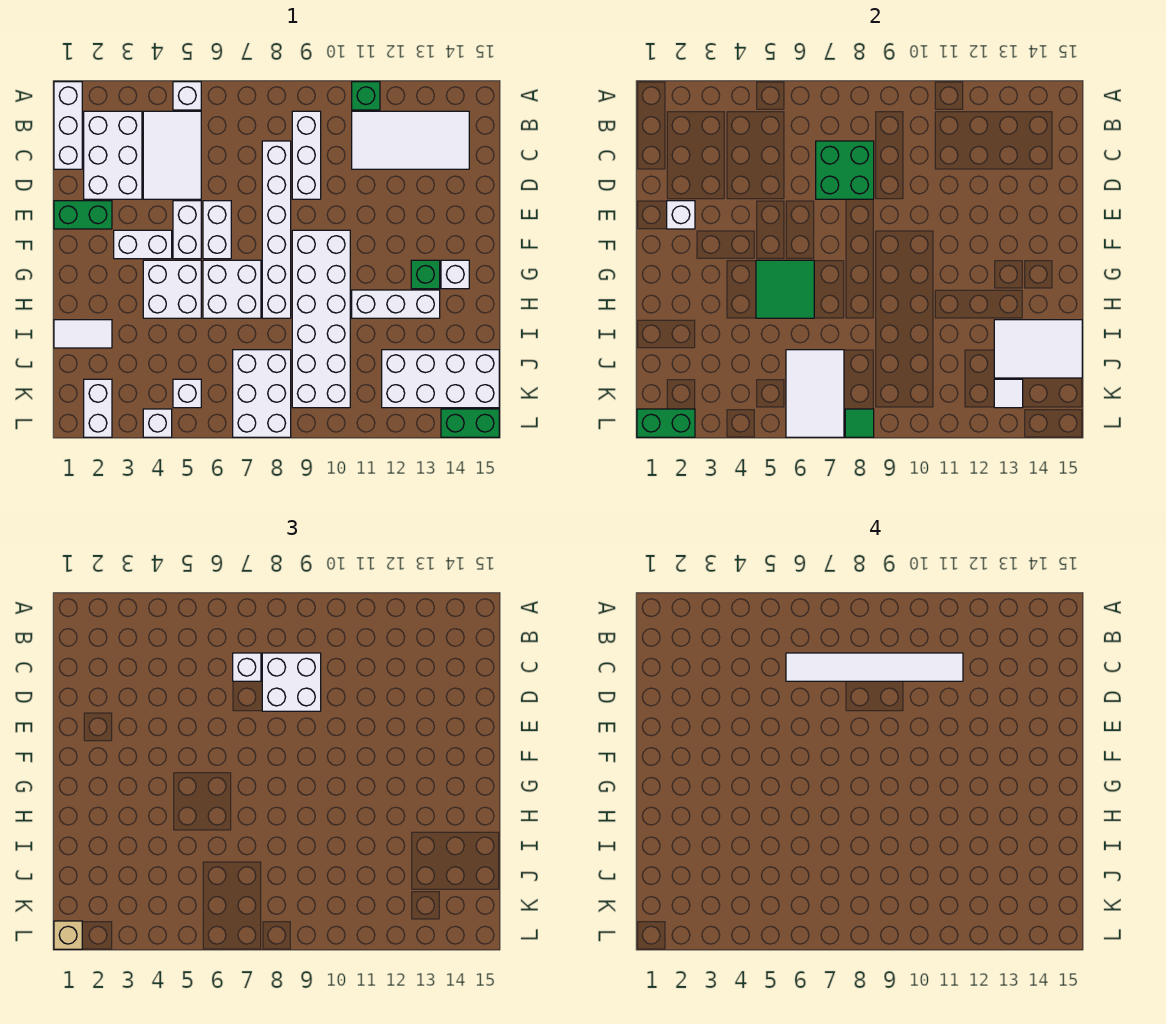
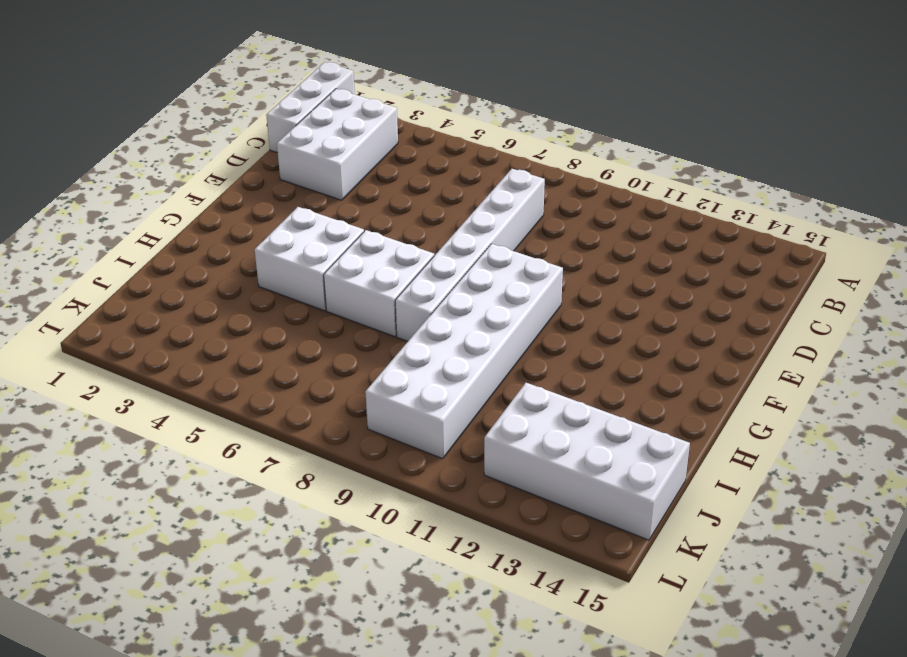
none -> white 1x1 brick [173,82,201,110]
none -> green 1x1 brick [352,82,380,110]
none -> white 2x3 tile [143,111,201,199]
none -> white 1x3 brick [292,111,321,199]

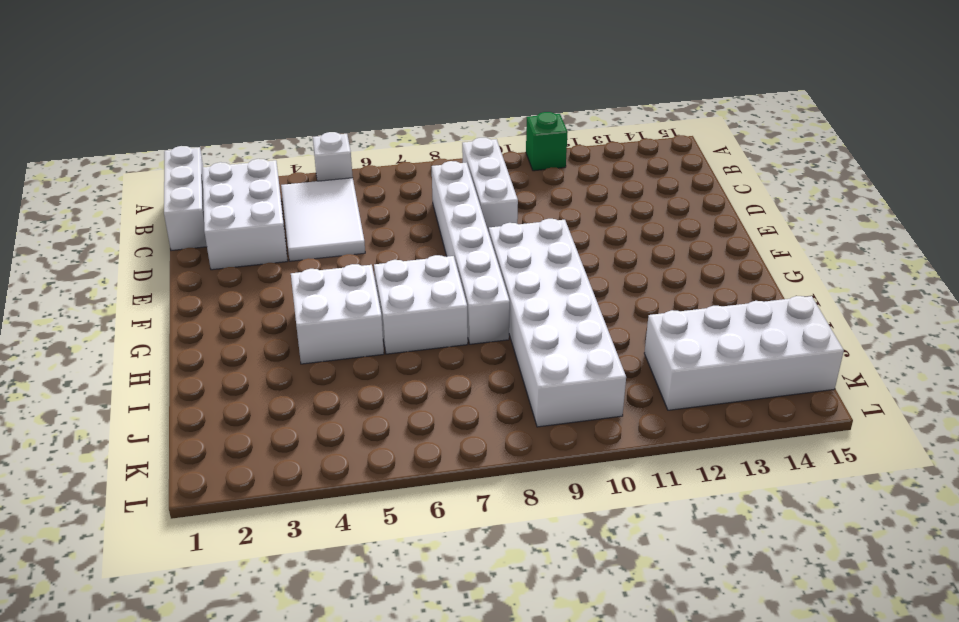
none -> white 2x4 tile [352,111,469,169]
none -> green 1x2 brick [54,201,112,229]
none -> white 1x2 brick [173,201,201,259]
none -> white 1x2 brick [203,201,231,259]

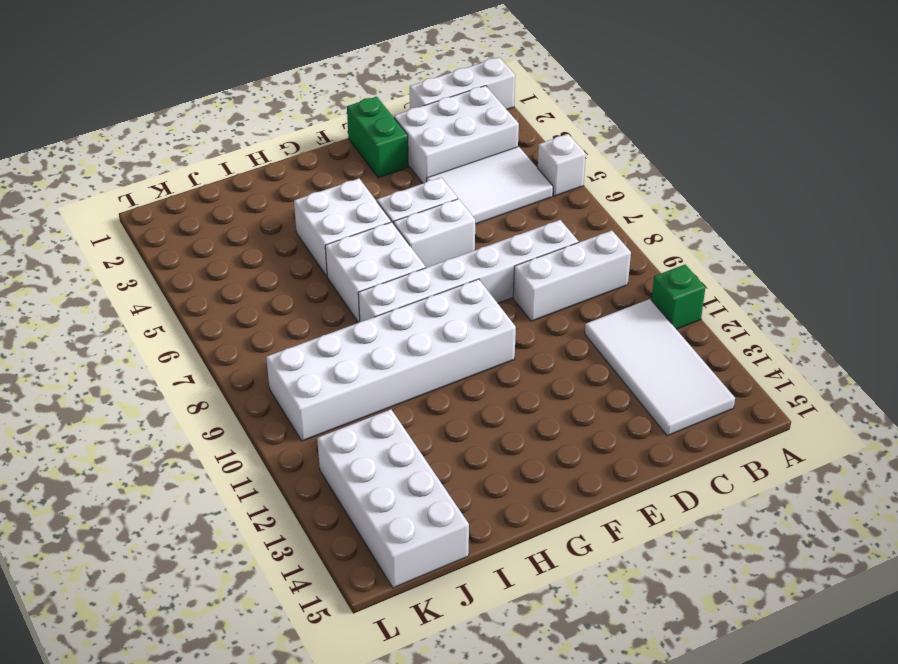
none -> white 1x2 brick [114,230,172,259]
none -> green 1x1 brick [411,260,440,289]
none -> white 1x1 brick [441,260,469,289]
none -> white 1x3 brick [352,290,440,318]

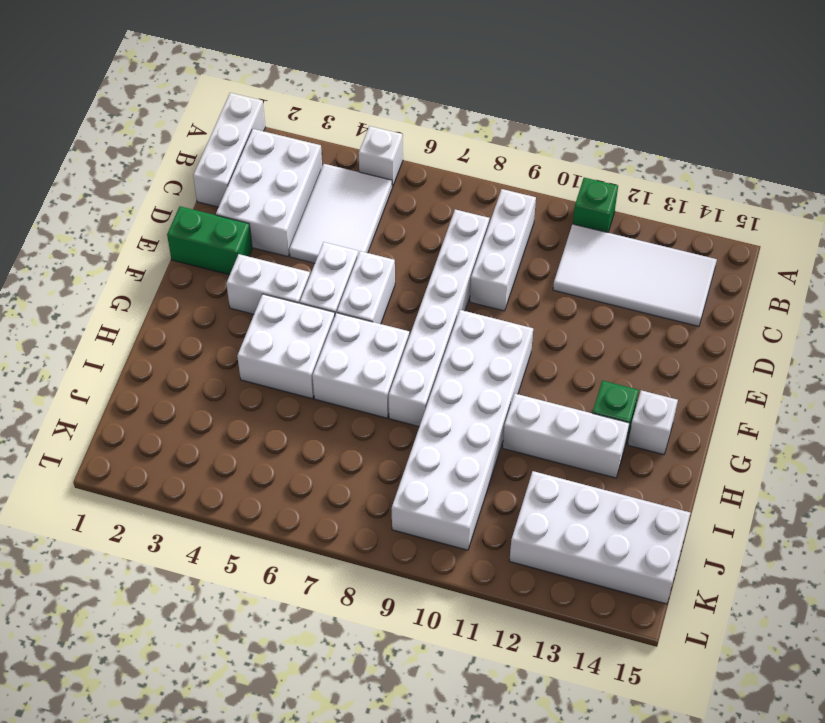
none -> white 1x2 tile [54,320,112,348]
none -> white 2x3 brick [233,350,291,437]
none -> white 1x2 brick [84,379,112,437]
none -> white 1x1 brick [173,379,201,408]

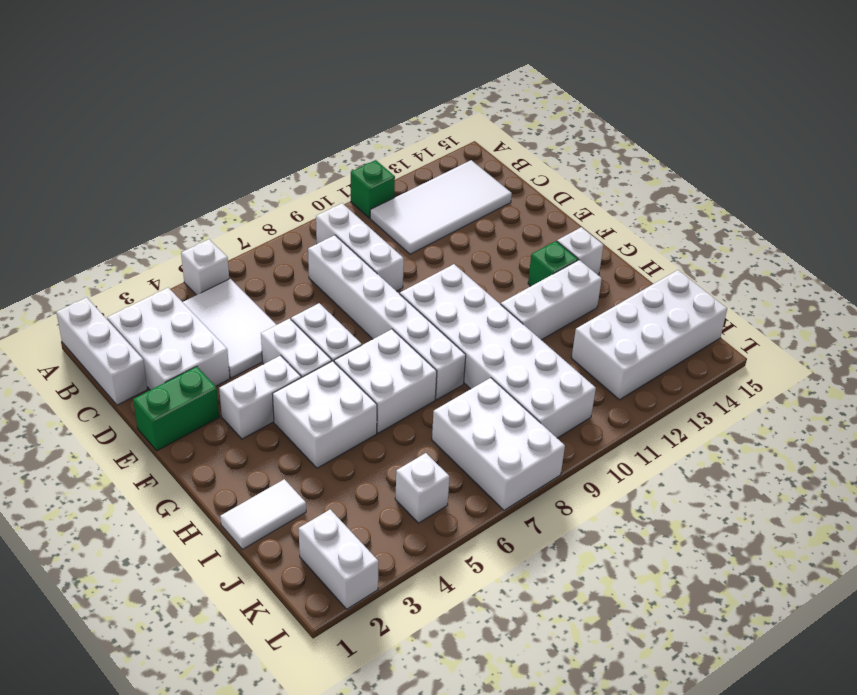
none -> white 1x1 brick [143,409,172,437]
none -> green 1x2 brick [441,409,499,437]
none -> green 2x2 brick [816,141,874,199]
none -> white 1x1 brick [667,201,695,229]

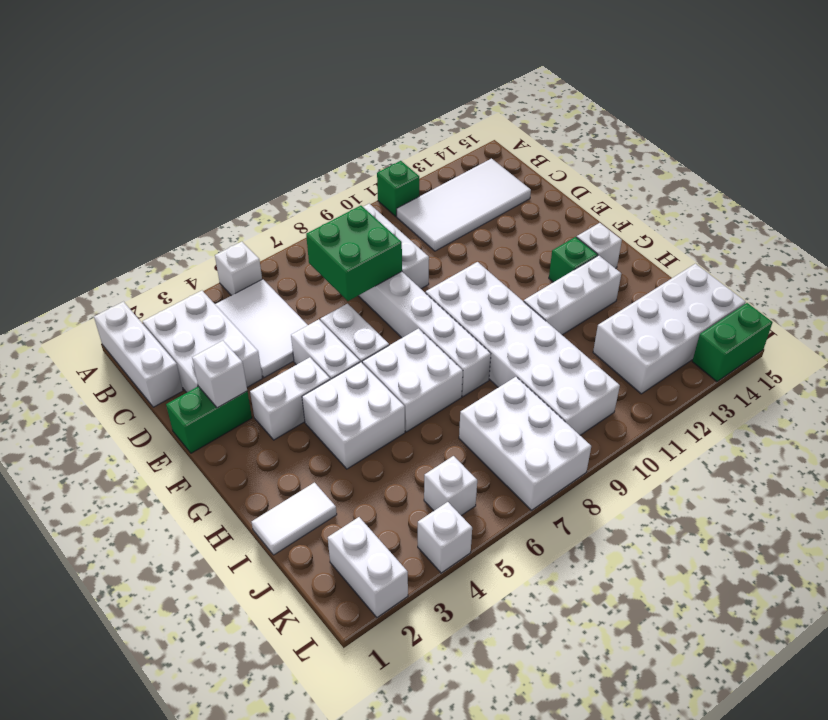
none -> green 2x2 tile [756,260,814,318]
none -> white 2x3 tile [994,320,1082,378]
none -> white 2x3 tile [786,350,844,437]
none -> white 1x1 tile [994,379,1023,408]

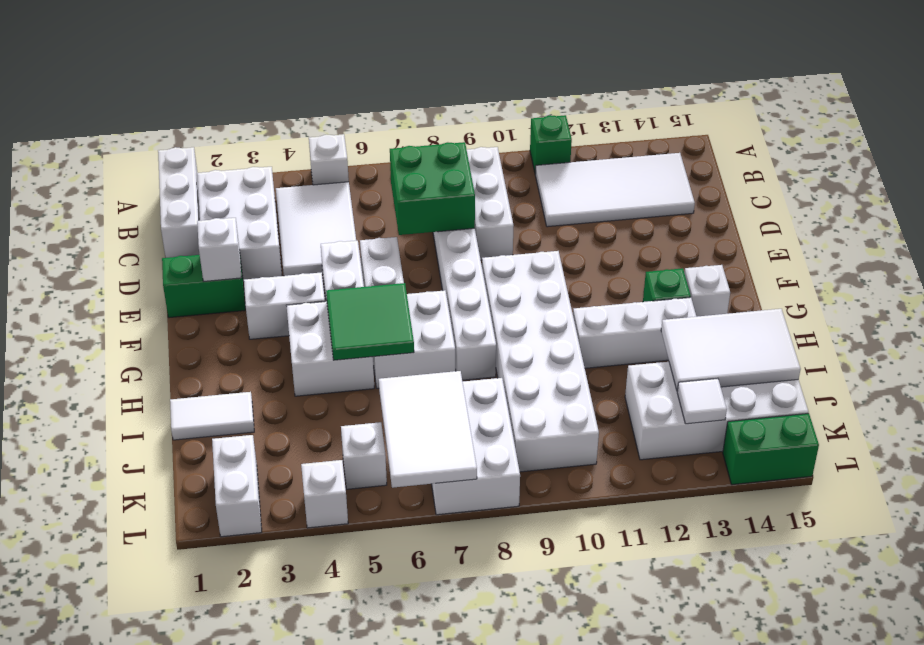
none -> green 1x2 brick [637,409,695,437]
none -> green 1x1 tile [845,409,874,437]
none -> white 1x1 brick [233,653,261,681]
none -> white 2x2 brick [262,653,321,711]

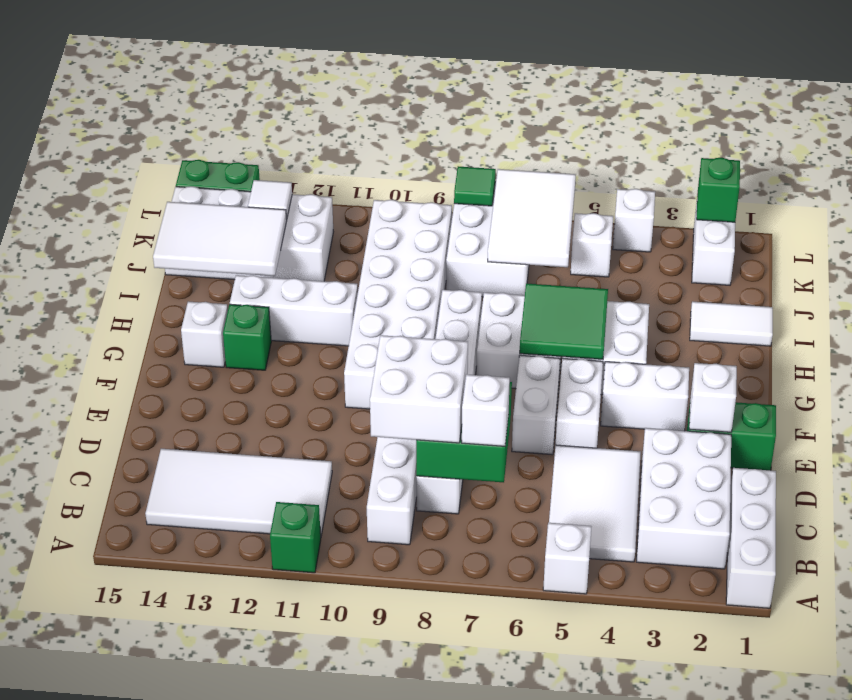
green 1x1 brick [697,158,740,222] -> green 1x2 brick [637,409,695,437]
none -> tan 1x1 brick [54,921,82,949]
none -> white 1x6 tile [786,653,963,681]

